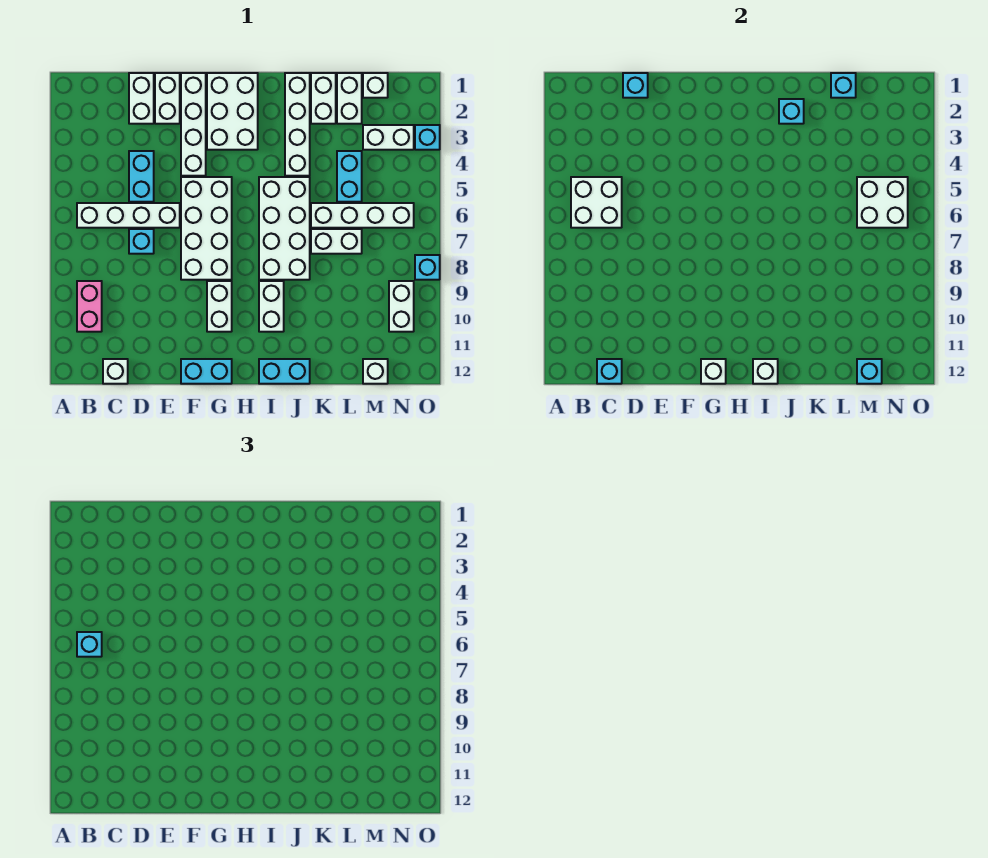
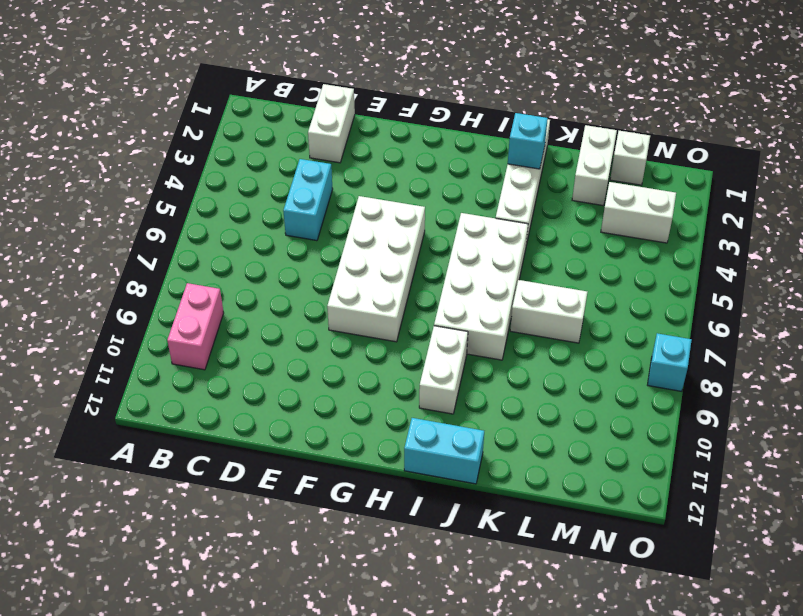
none -> white 1x4 brick [77,203,180,228]
none -> white 1x1 brick [103,359,128,384]
none -> cyan 1x1 brick [129,229,154,254]
none -> white 1x2 brick [155,73,180,124]

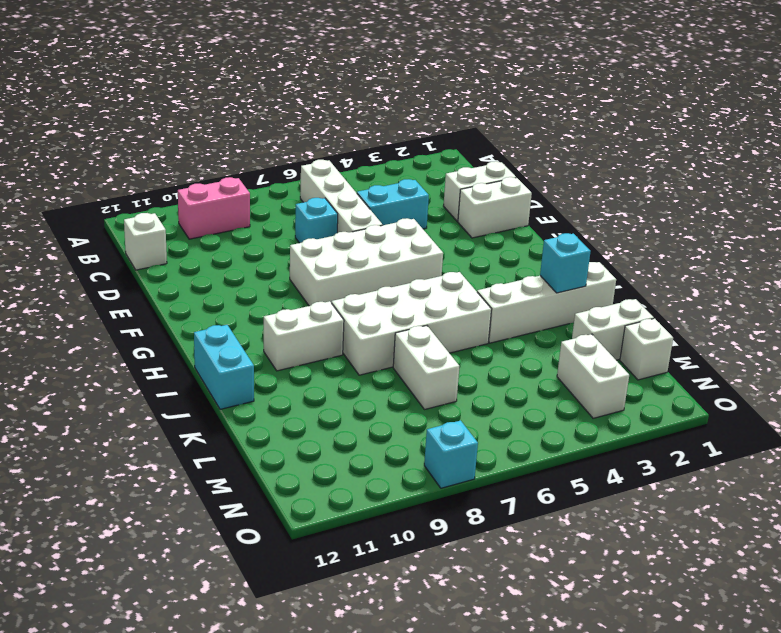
none -> white 1x4 brick [181,73,206,176]
none -> cyan 1x2 brick [181,359,232,384]
none -> white 2x3 brick [207,73,258,150]
none -> white 1x2 brick [207,281,232,332]

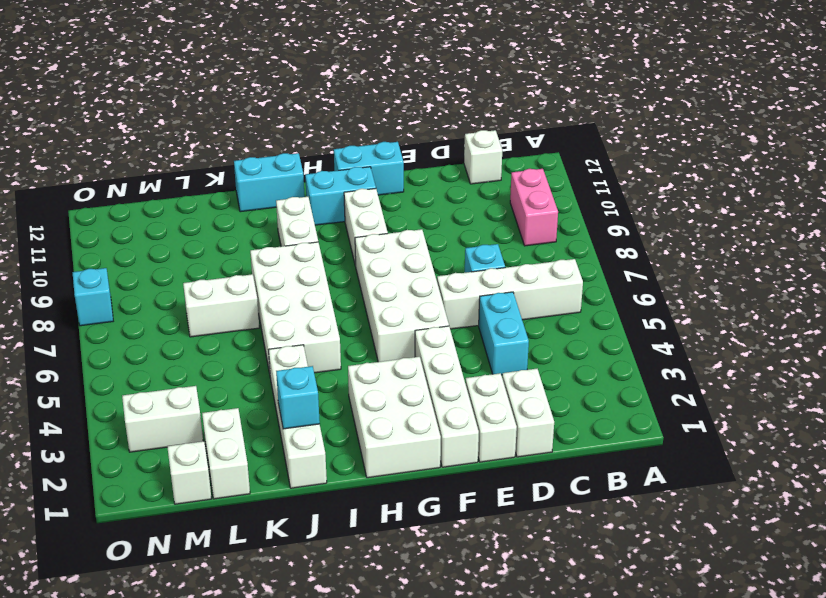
cyan 1x2 brick [305,167,376,225] -> cyan 1x2 brick turned to [337,151,362,202]
none -> white 1x2 brick [311,73,336,124]
none -> white 1x4 brick [311,203,414,228]
none -> white 1x1 brick [363,359,388,384]
none -> white 1x2 brick [389,281,414,332]

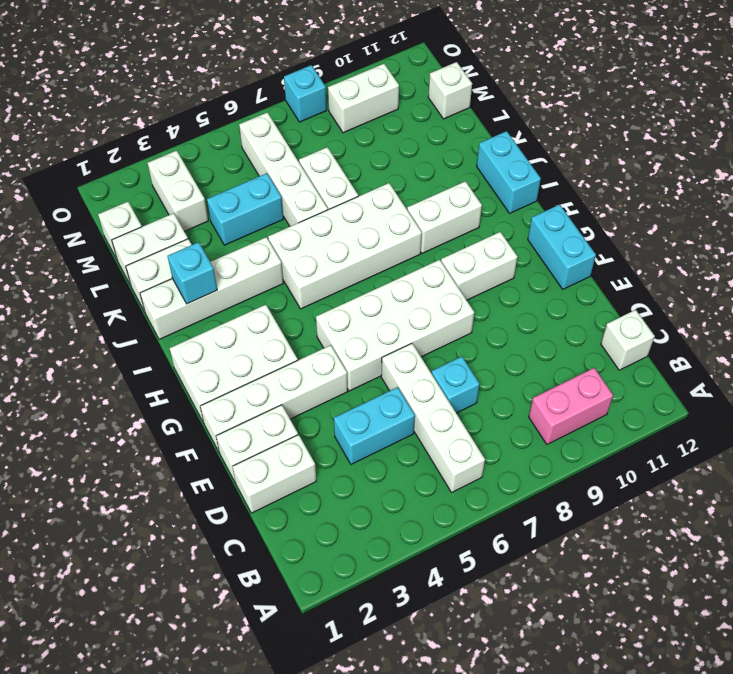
none -> cyan 1x1 brick [415,125,440,150]
none -> white 2x2 brick [571,177,622,228]
none -> cyan 1x1 brick [597,359,622,384]
none -> cyan 1x1 brick [623,73,648,98]

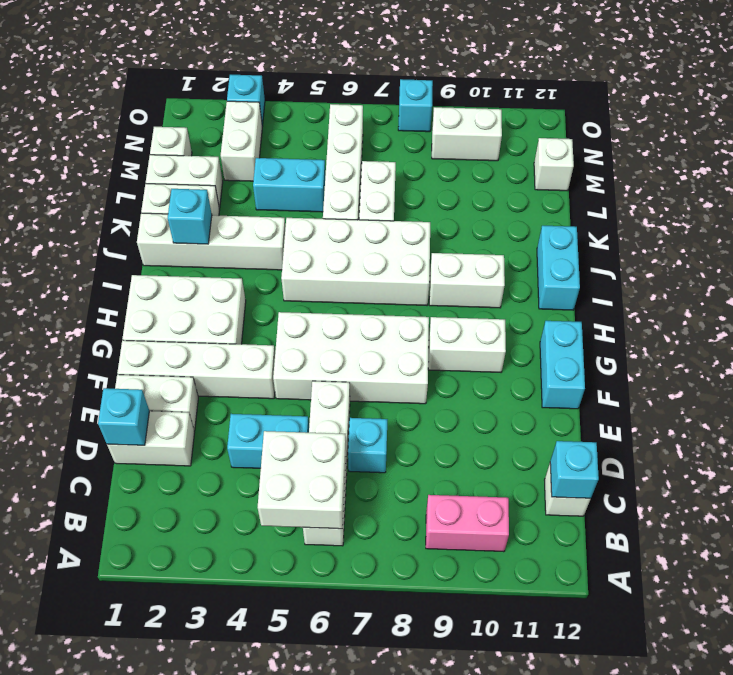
none -> white 1x1 brick [701,359,726,384]
none -> white 1x1 brick [753,359,778,384]
none -> cyan 1x1 brick [831,73,856,98]
none -> white 2x2 brick [857,177,908,228]

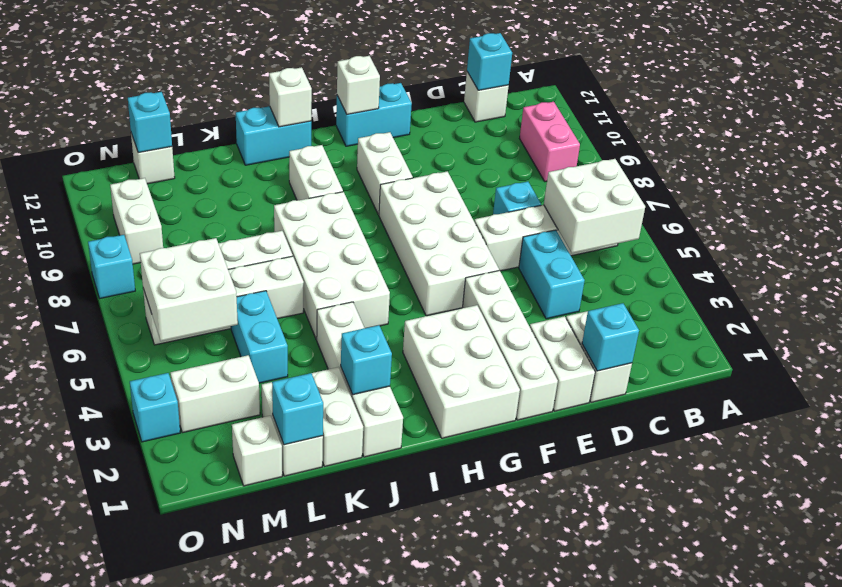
none -> cyan 1x1 brick [77,632,102,657]

